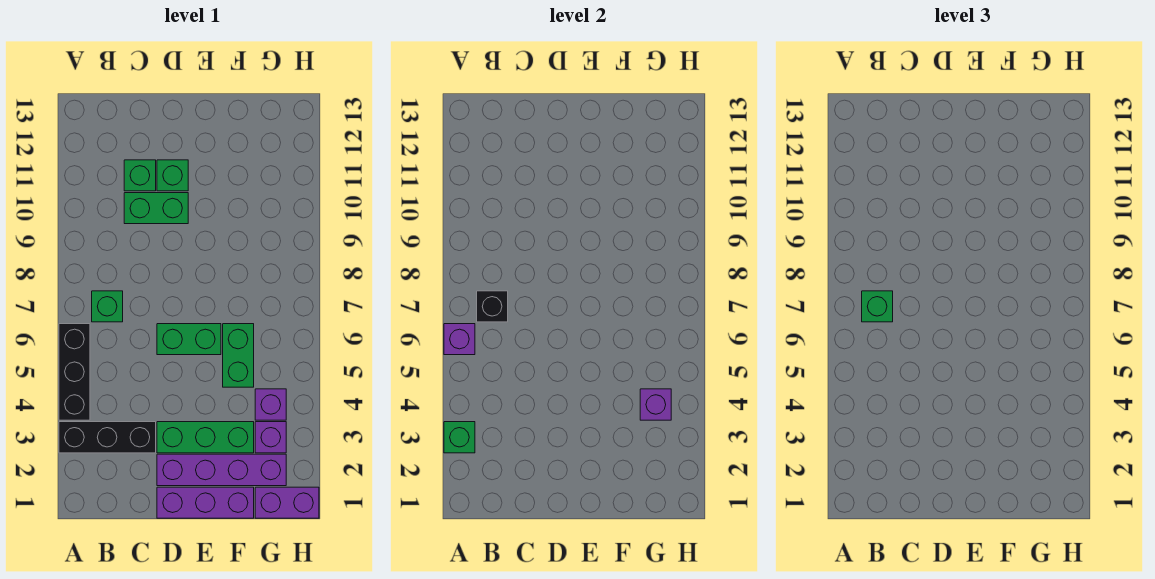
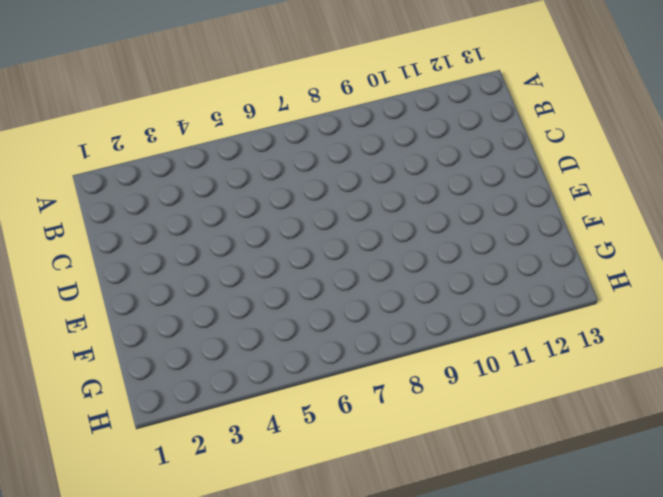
none -> black 1x3 brick [59,422,156,453]
none -> black 1x3 brick [59,324,90,420]
none -> green 1x1 brick [92,291,123,322]

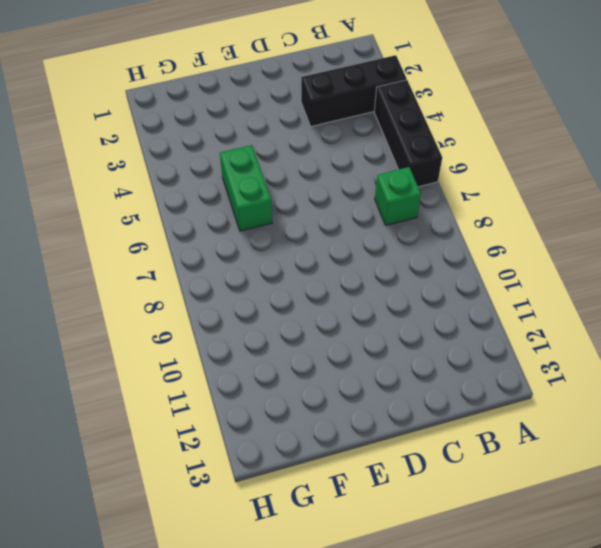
none -> green 1x2 brick [124,193,188,224]
none -> green 1x1 brick [124,160,156,191]
none -> purple 1x3 brick [157,487,254,518]

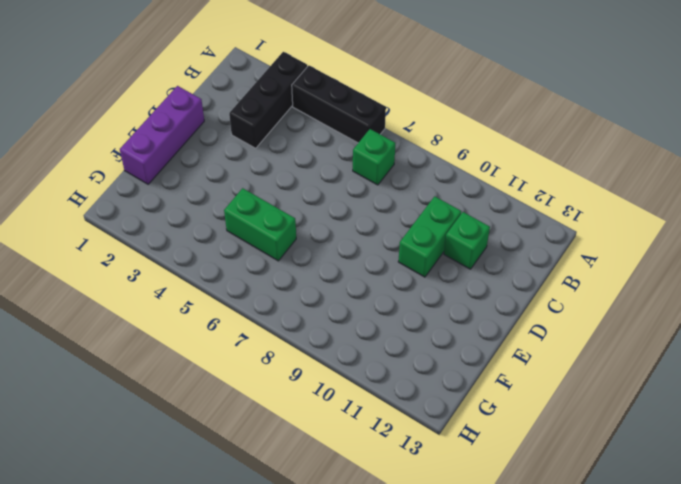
none -> purple 1x4 brick [157,454,286,486]
none -> green 1x3 brick [157,422,254,453]
none -> green 1x2 brick [157,324,221,355]

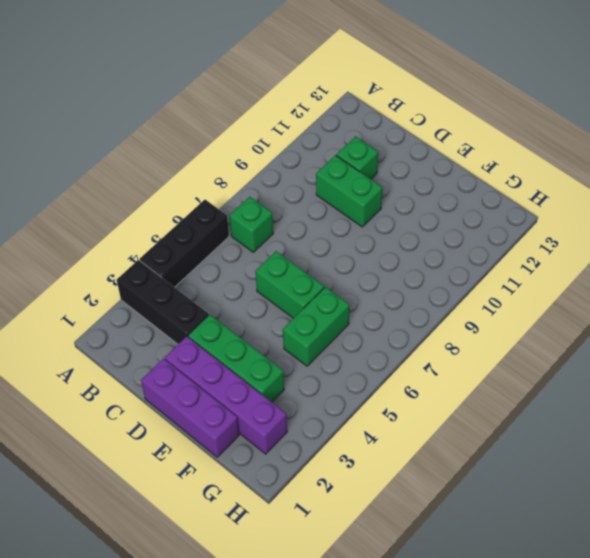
none -> green 1x1 brick [157,160,188,191]
none -> purple 1x2 brick [255,487,319,518]
none -> purple 1x1 brick [255,422,286,453]

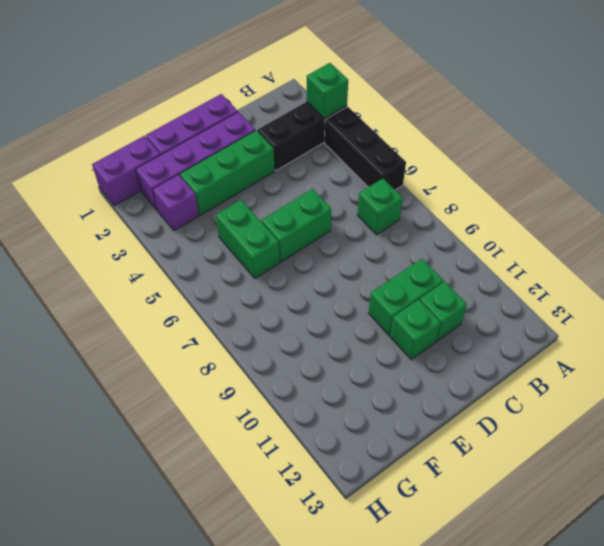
none -> purple 1x1 brick [255,389,286,420]
none -> purple 1x1 brick [444,324,475,355]
none -> black 1x1 brick [477,291,508,322]

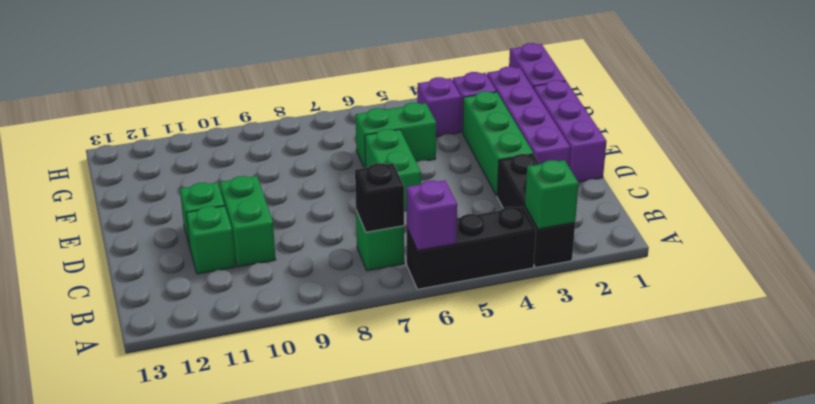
none -> purple 1x1 brick [640,389,671,420]
none -> green 1x1 brick [862,291,893,322]

